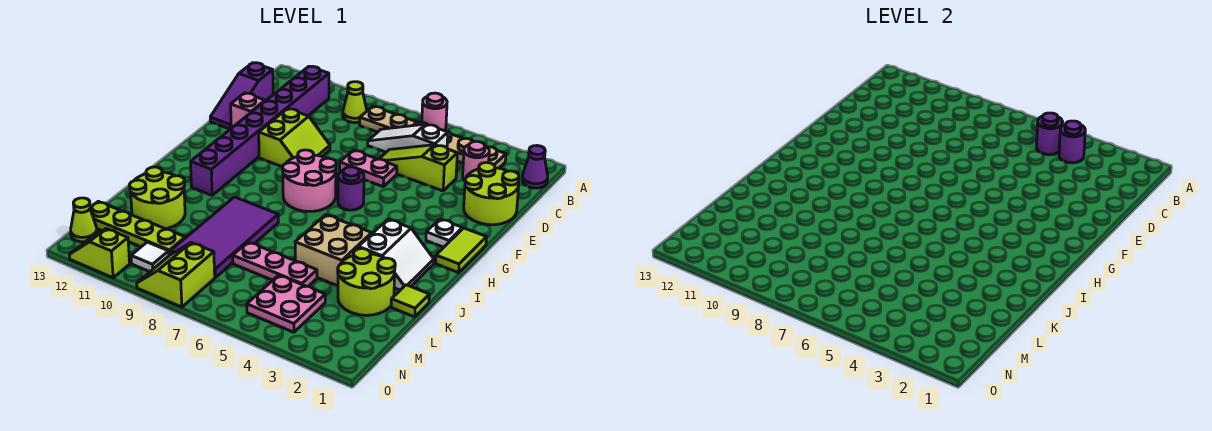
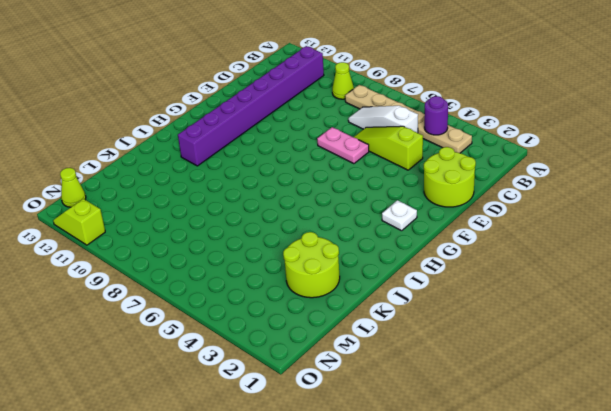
none -> pink 1x1 round brick [422,93,447,130]
none -> purple 1x1 cone [522,146,548,188]
none -> pink 1x1 round brick [463,141,489,180]
none -> purple 1x3 slope [210,63,273,129]

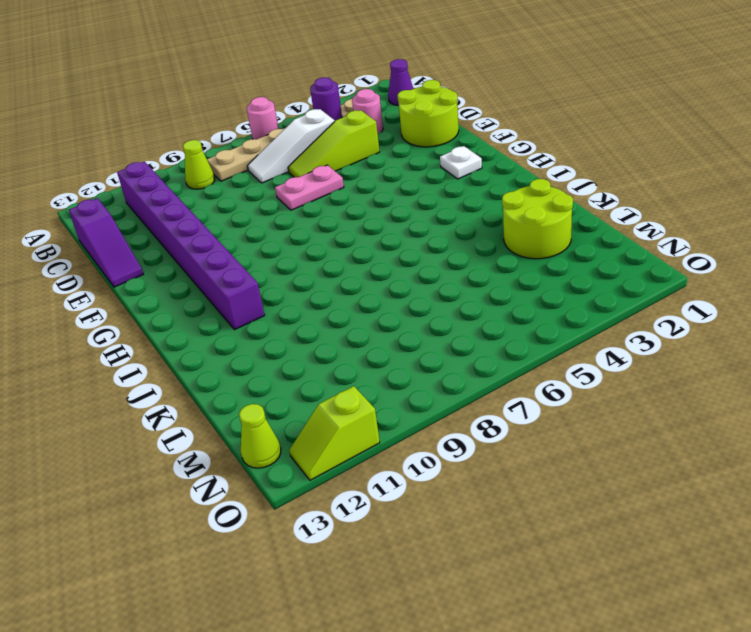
none -> lime 2x2 slope [259,109,330,167]
none -> pink 1x1 brick [231,93,265,128]
none -> lime 1x2 tile [436,228,487,273]
none -> purple 1x1 round brick [338,167,364,210]

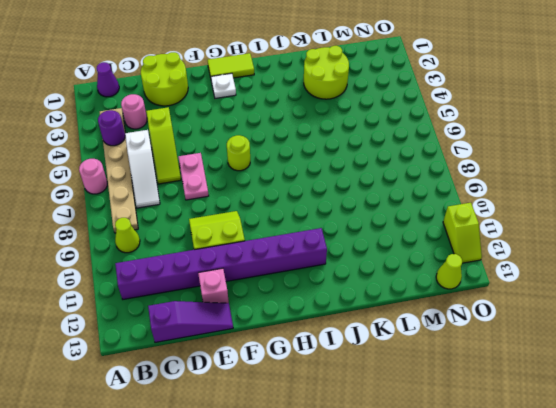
lime 1x1 round brick [227,135,250,171] -> purple 1x1 round brick [338,167,364,210]
none -> pink 2x2 round brick [282,150,336,211]
none -> white 2x2 slope [358,219,434,290]
none -> tan 2x2 brick [295,215,372,286]
none -> purple 2x4 tile [171,197,278,278]

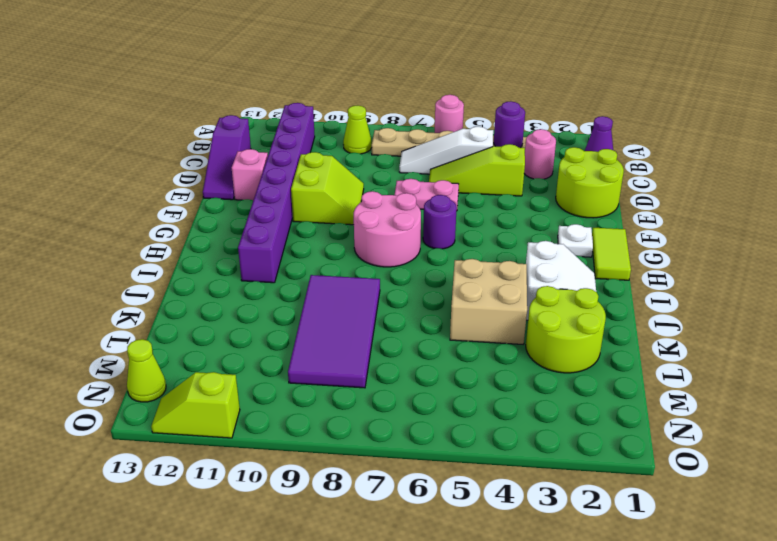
none -> lime 1x1 tile [391,285,429,317]
none -> lime 2x2 round brick [129,167,185,229]
none -> pink 1x3 plate [233,242,317,286]
none -> pink 2x2 plate [247,275,325,332]

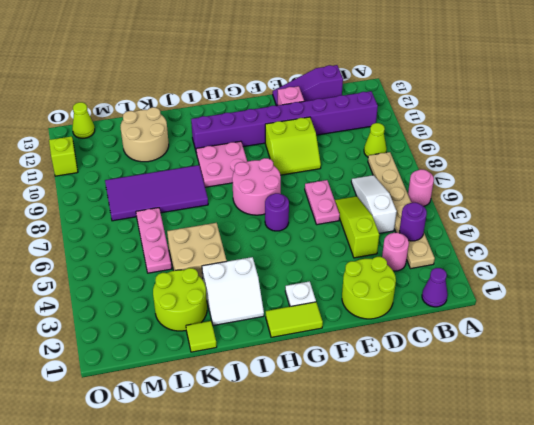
pink 2x2 plate [196,141,247,187] -> pink 2x2 plate moved to [247,275,325,332]
tan 2x2 round brick [120,107,169,162] -> lime 2x2 round brick [129,167,185,229]
none -> lime 1x4 plate [90,201,185,255]
none -> lime 2x2 slope [137,243,215,307]
none -> white 1x1 tile [131,242,169,272]
none -> purple 1x1 round brick [1036,113,1063,155]

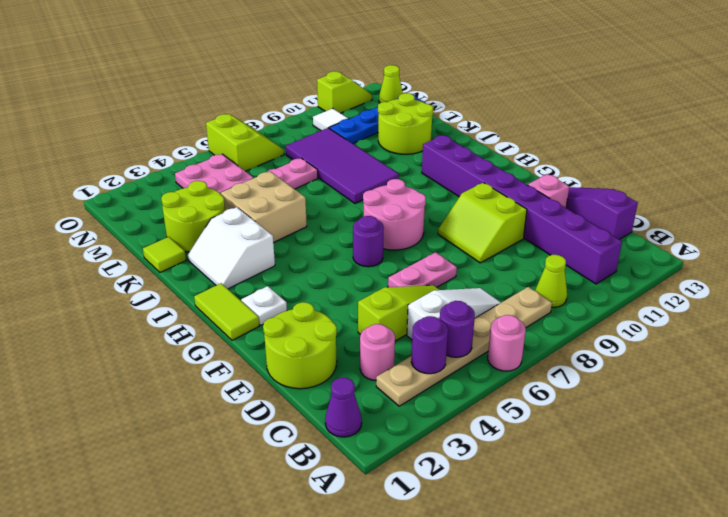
blue 1x4 plate [329,94,426,144] -> lime 1x4 plate [90,201,185,255]
lime 2x2 slope [206,114,284,171] -> lime 2x2 slope moved to [137,243,215,307]

